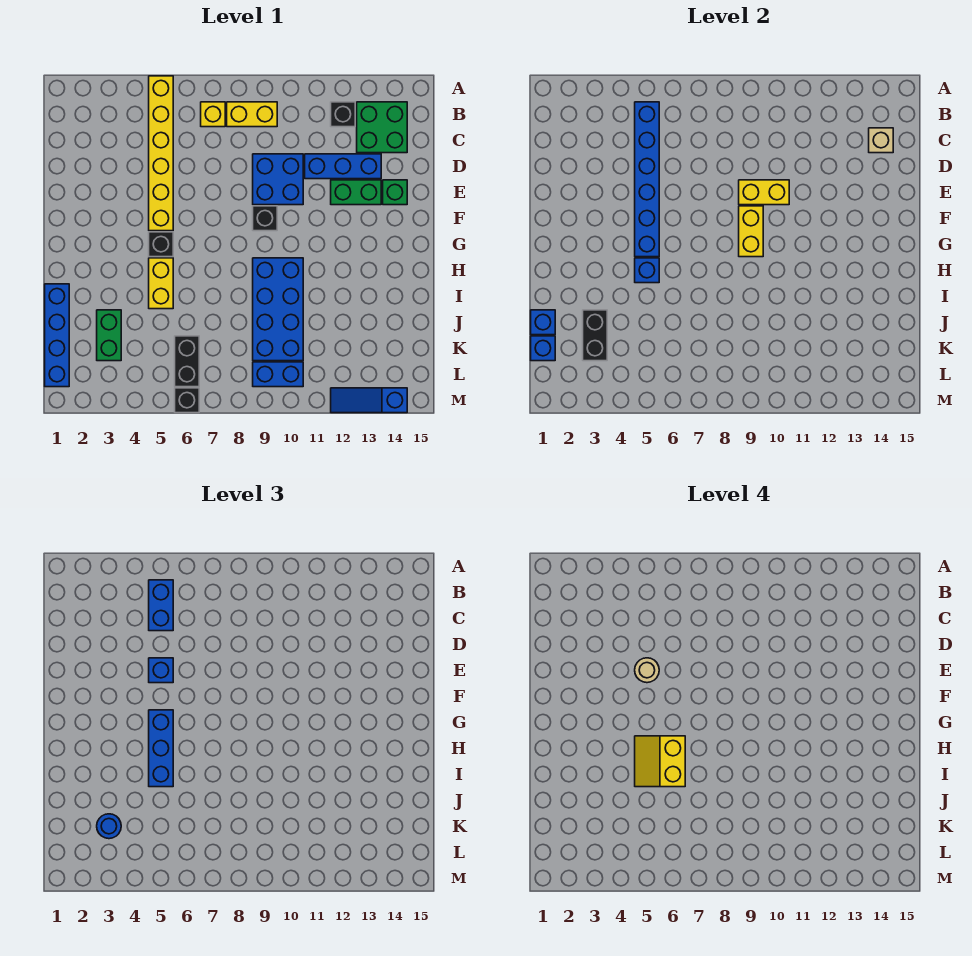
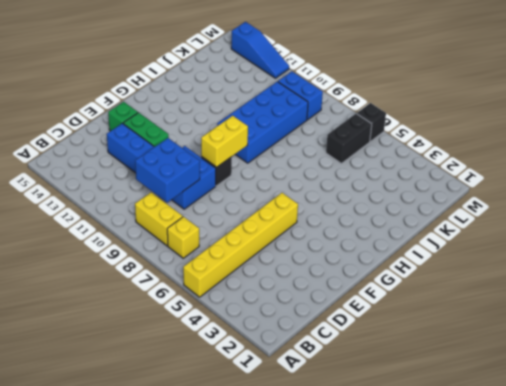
blue 2x2 brick [135,138,200,202] -> none
none -> black 1x1 brick [331,102,355,127]
none -> green 2x2 brick [357,102,407,153]
none -> black 1x1 brick [149,232,173,257]
none -> yellow 1x2 brick [149,258,173,309]

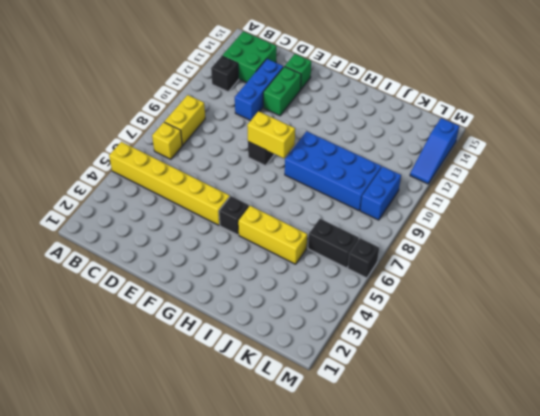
yellow 1x3 brick [238,206,307,264] -> yellow 1x2 brick [149,258,173,309]
none -> blue 2x2 brick [253,154,303,205]
none -> blue 1x4 brick [45,284,69,387]
none -> green 1x2 brick [97,310,121,361]
none -> blue 1x6 brick [635,102,659,257]

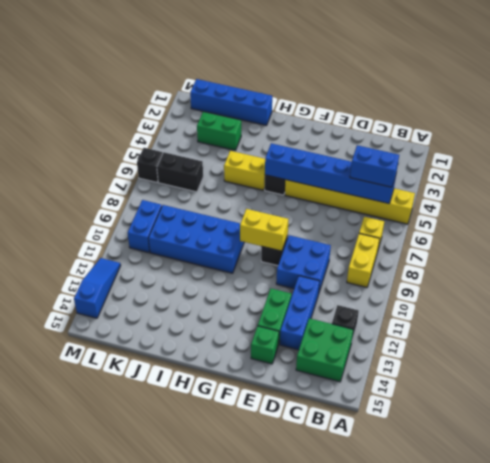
none -> tan 1x1 brick [869,128,893,153]
none -> yellow 1x2 brick [739,180,789,205]
none -> blue 1x1 brick [635,258,659,283]
none -> blue 1x1 brick [531,310,555,335]

